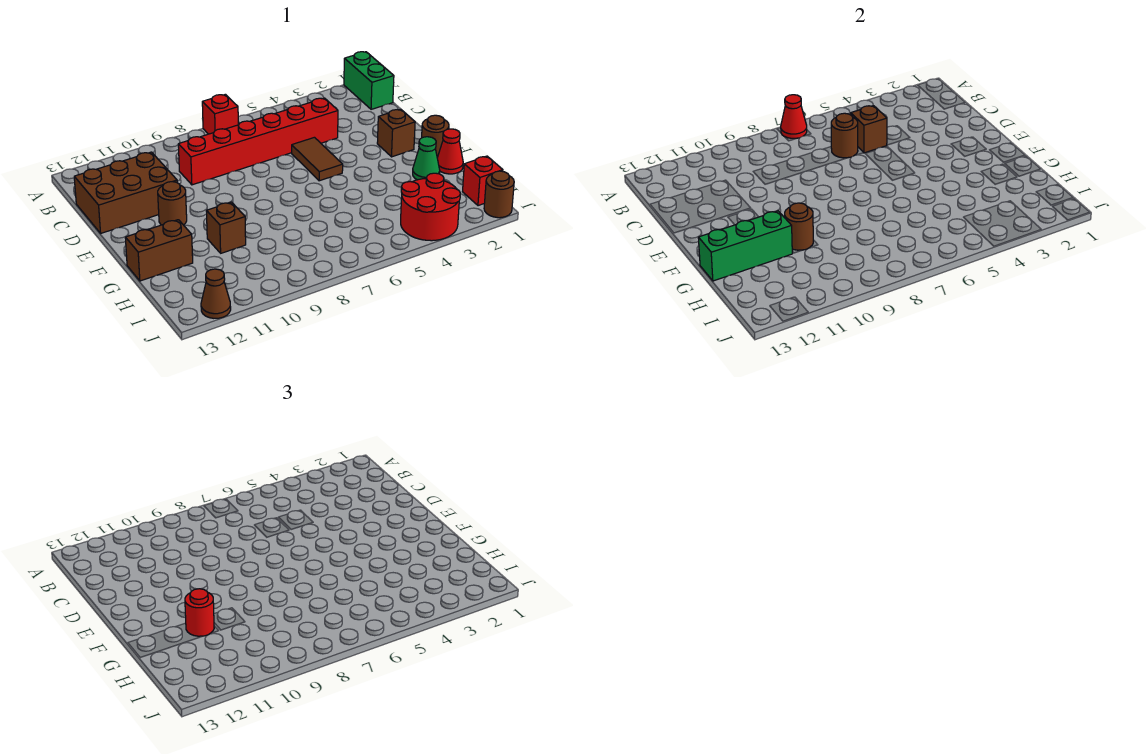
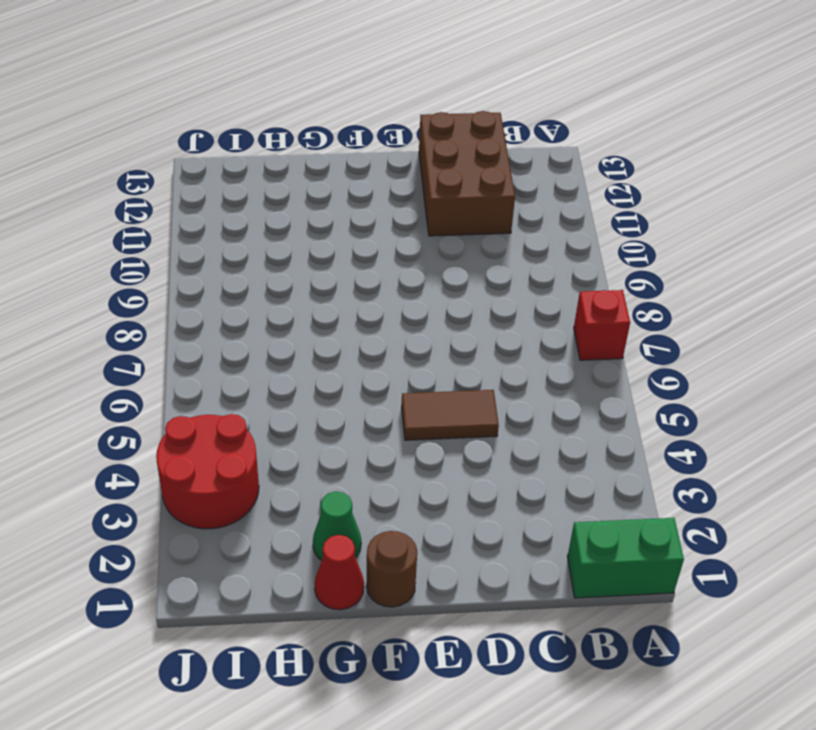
none -> red 1x6 brick [178,98,338,185]
none -> brown 1x1 brick [377,109,415,157]
none -> brown 1x1 round brick [158,182,187,225]

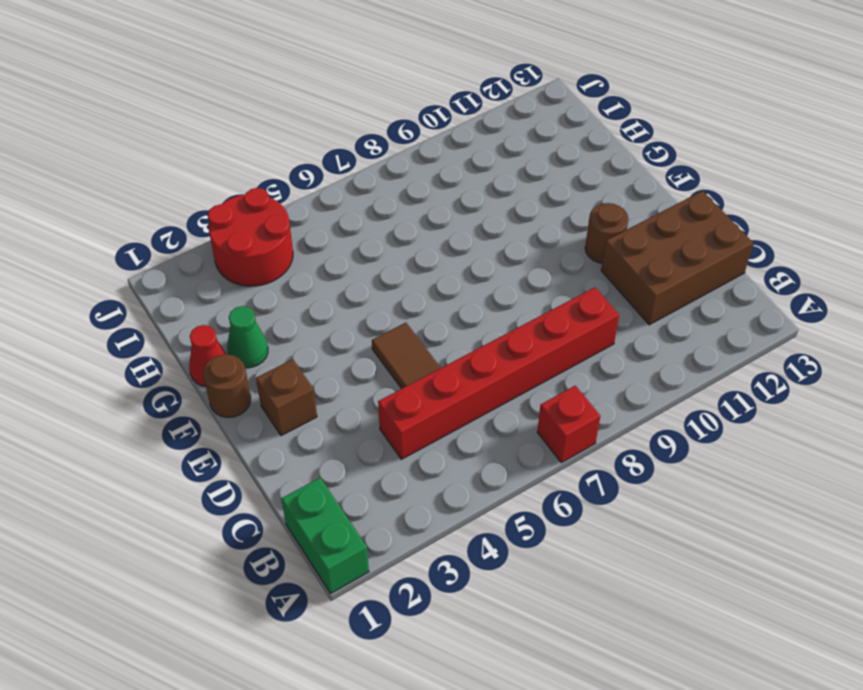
none -> brown 1x1 brick [206,202,246,253]
none -> brown 1x2 brick [125,220,193,281]
none -> red 1x1 brick [463,156,503,206]

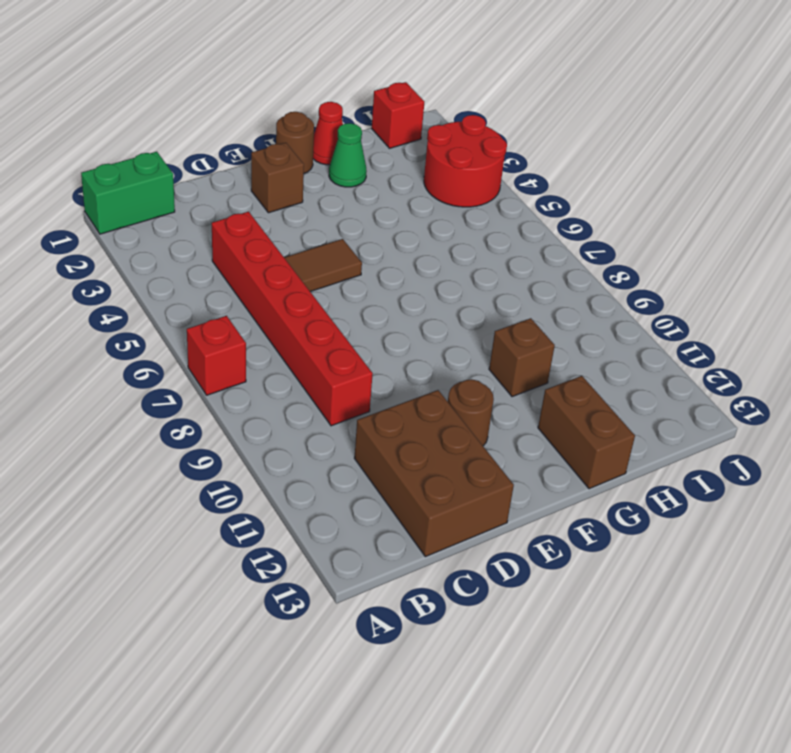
none -> brown 1x1 round brick [484,171,514,218]
none -> brown 1x1 cone [201,269,231,318]
none -> red 1x1 cone [781,95,807,138]

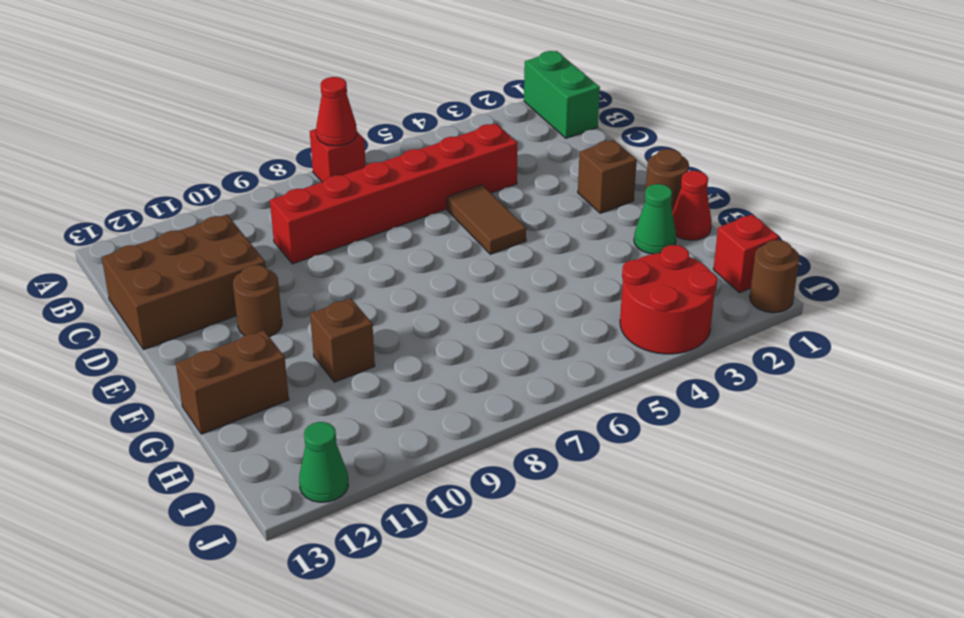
green 1x1 cone [299,422,348,502] -> brown 1x1 cone [201,269,231,318]
none -> brown 1x1 brick [851,106,887,153]
none -> brown 1x1 round brick [831,113,858,158]
none -> brown 1x1 round brick [785,203,813,250]

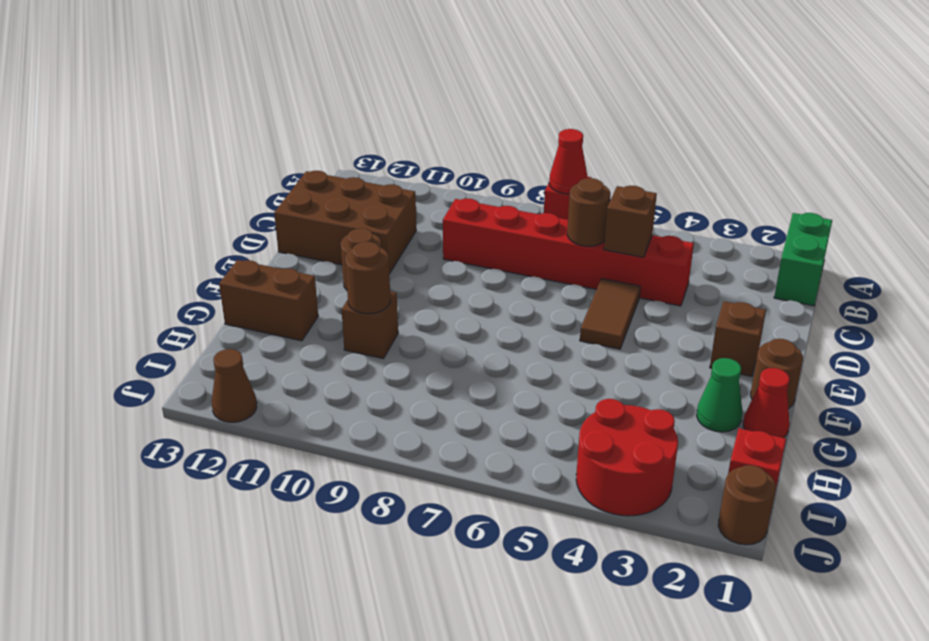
none -> green 1x3 brick [698,211,792,281]
none -> red 1x1 round brick [185,589,214,636]

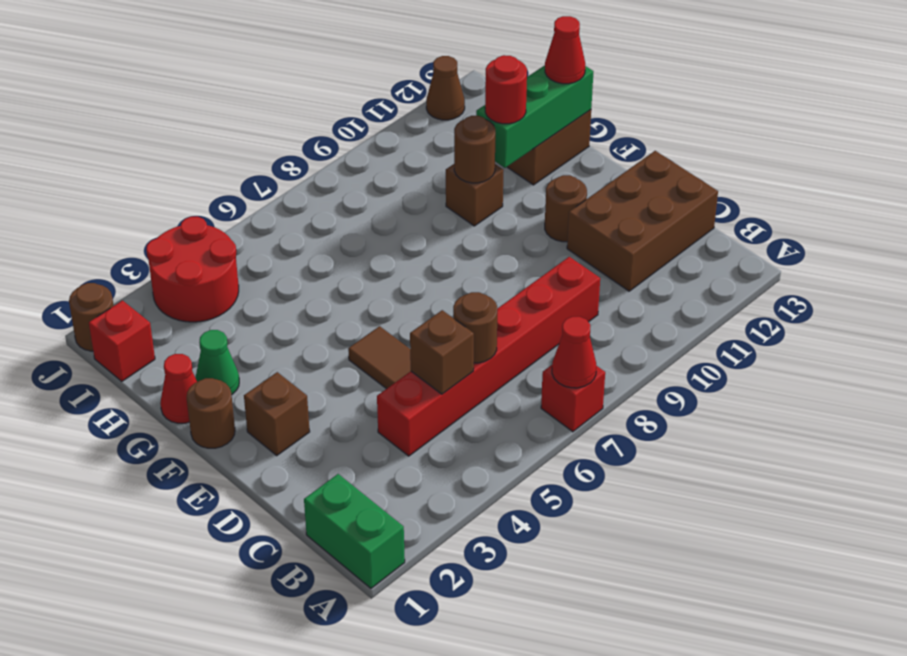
red 1x1 cone [545,16,585,84] -> none

